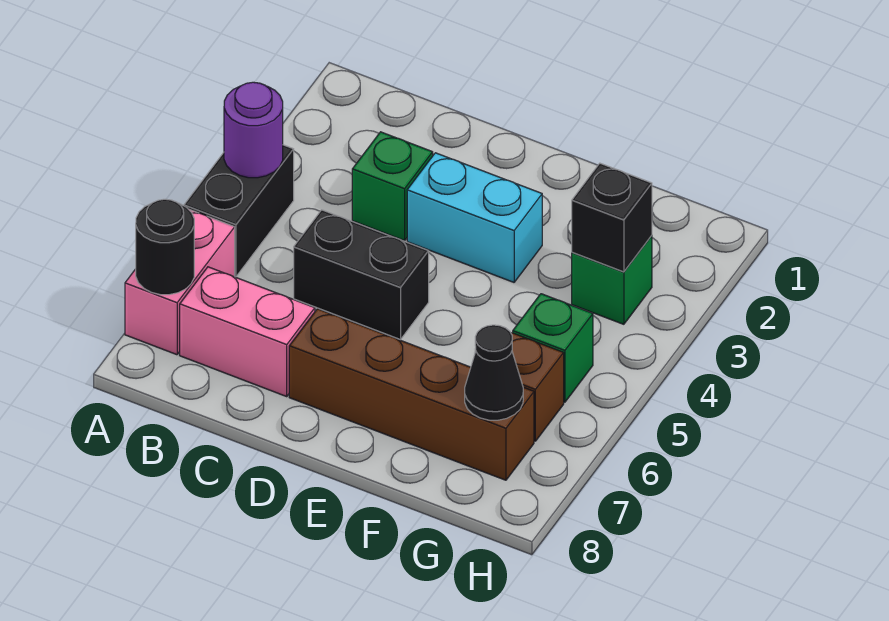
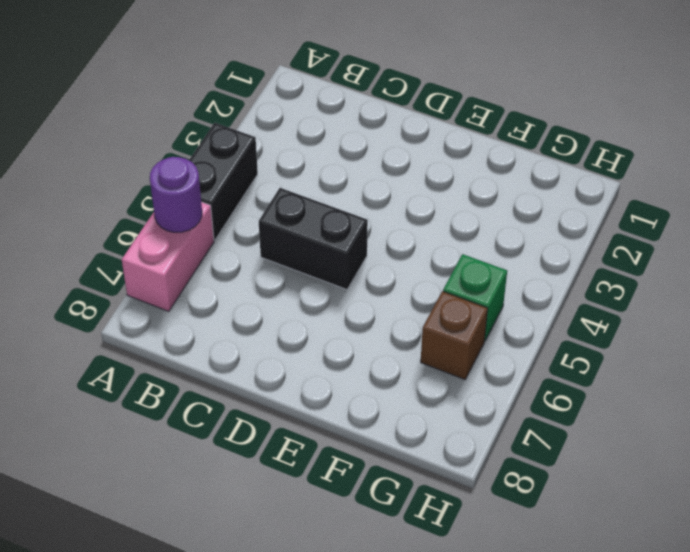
purple 1x1 round brick [150,157,202,232] -> purple 1x1 round brick moved to [224,82,283,178]
none -> pink 1x2 brick [180,267,315,396]
none -> green 1x1 brick [352,132,433,241]
none -> cyan 1x2 brick [407,153,542,282]

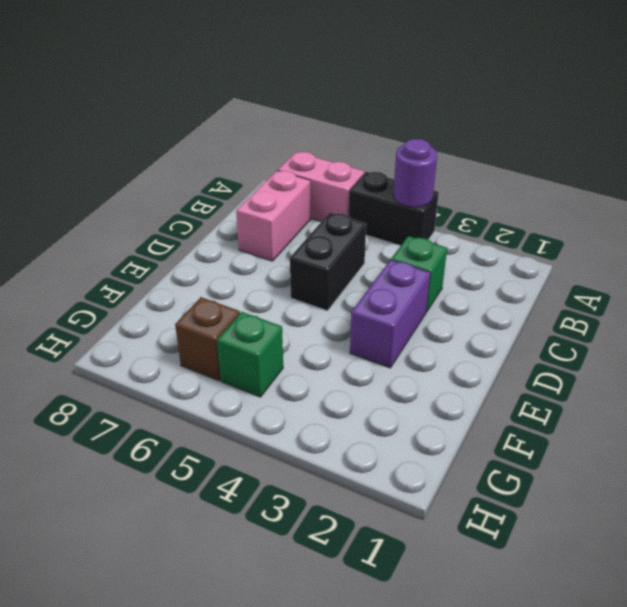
purple 1x2 brick [350,260,430,368] -> cyan 1x2 brick [407,153,542,282]
none -> brown 1x4 brick [289,309,534,480]
none -> green 1x1 brick [572,236,652,324]
none -> black 1x1 round brick [136,199,194,295]

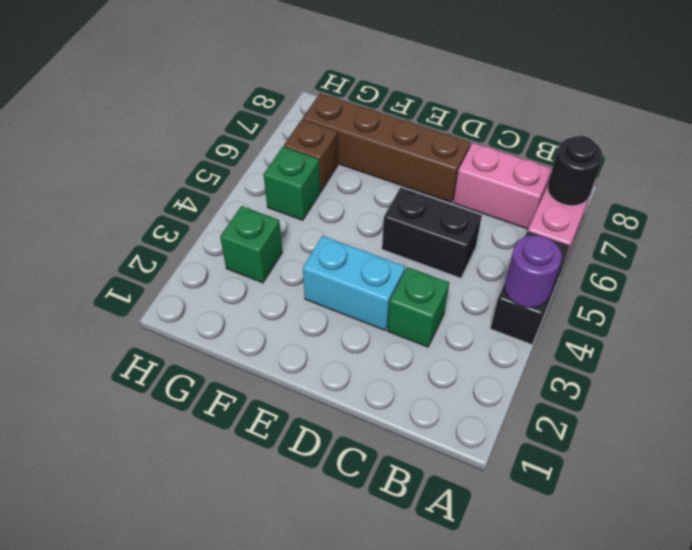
none -> black 1x1 brick [572,163,652,272]
none -> black 1x1 cone [465,325,523,420]

